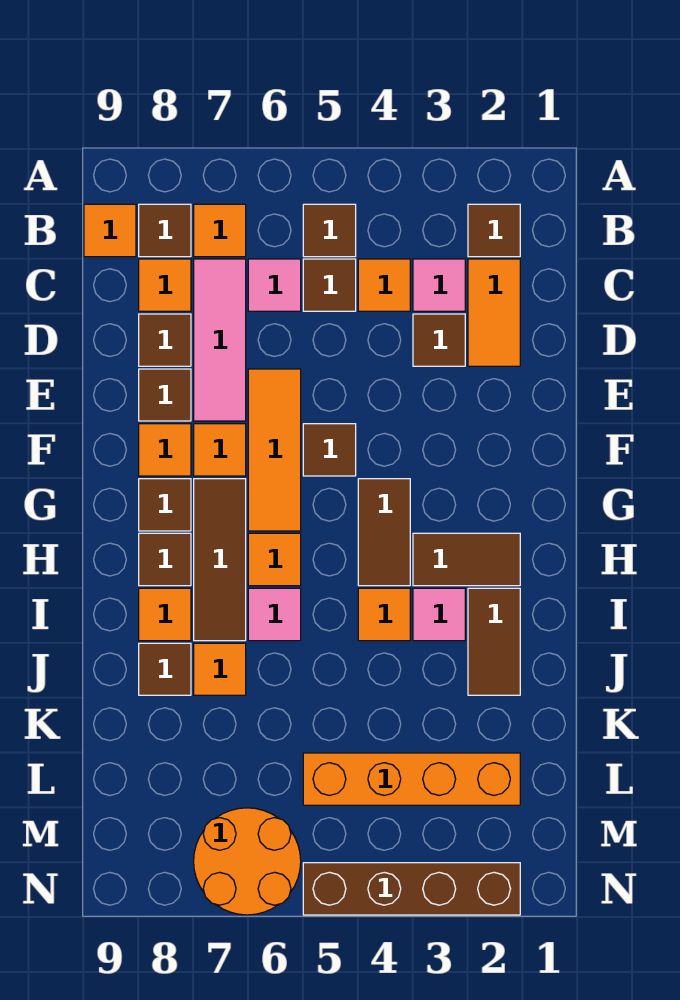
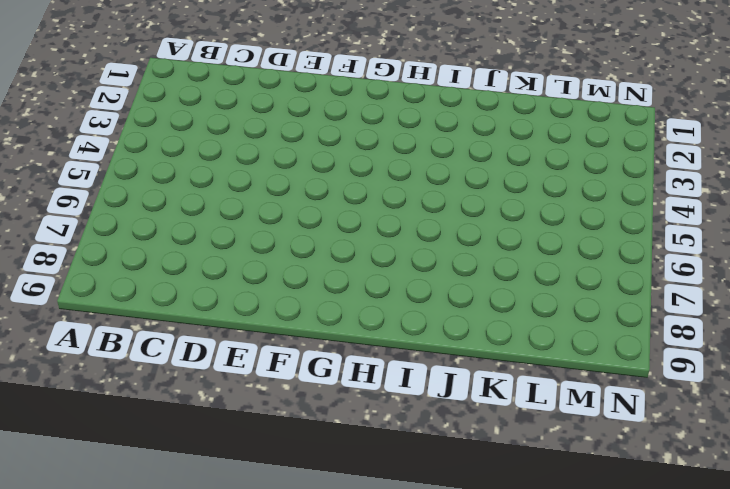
none -> brown 1x1 tile [468,204,520,257]
none -> brown 1x1 tile [303,204,356,257]
none -> orange 1x1 tile [194,204,246,257]
none -> brown 1x1 tile [139,204,191,257]

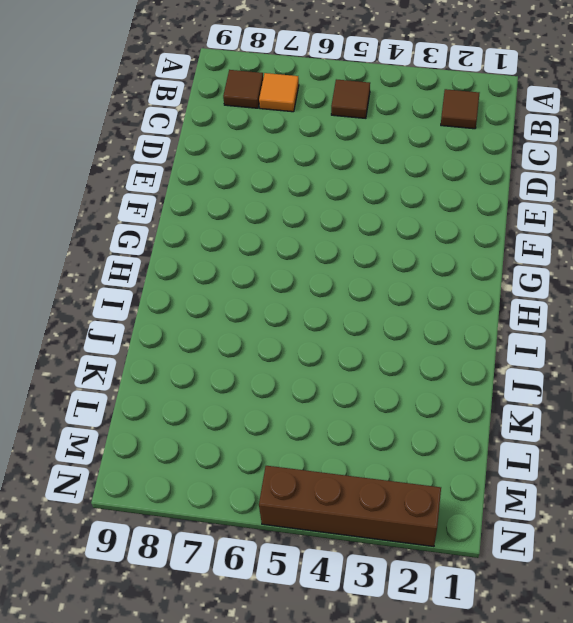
none -> orange 1x1 tile [84,204,136,257]
none -> orange 1x2 tile [468,259,520,366]
none -> pink 1x1 tile [413,259,465,311]
none -> orange 1x1 tile [358,259,410,311]

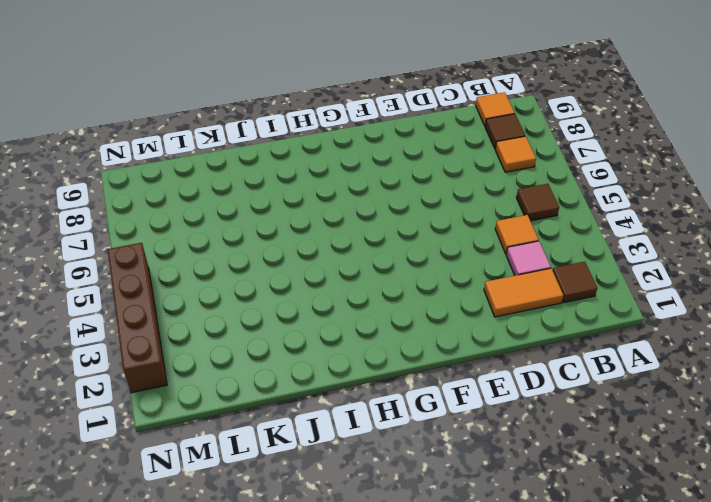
none -> brown 1x1 tile [303,259,356,311]
none -> pink 1x1 tile [248,259,301,311]
none -> pink 1x3 tile [194,259,246,421]
none -> orange 1x1 tile [139,259,191,311]

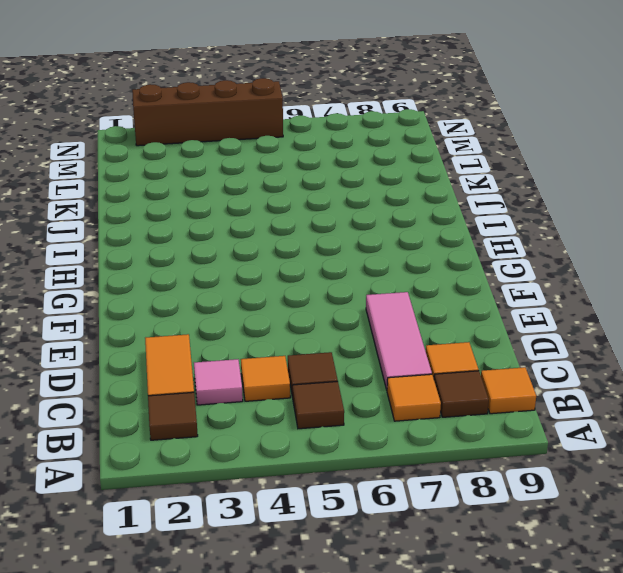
none -> pink 1x1 tile [248,259,301,311]
none -> brown 1x1 tile [413,314,465,366]
none -> brown 1x1 tile [139,314,191,366]
none -> orange 1x3 tile [248,369,301,531]

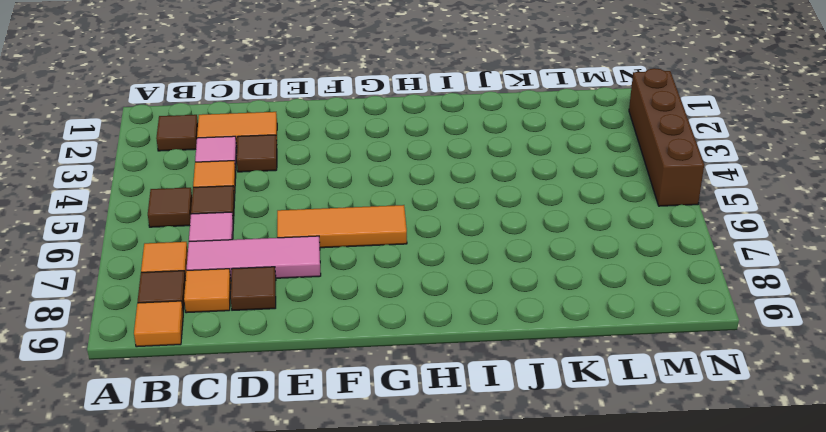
none -> brown 1x1 tile [139,369,191,421]
none -> brown 1x1 tile [303,424,356,476]
none -> orange 1x1 tile [194,424,246,476]
none -> orange 1x1 tile [139,424,191,476]

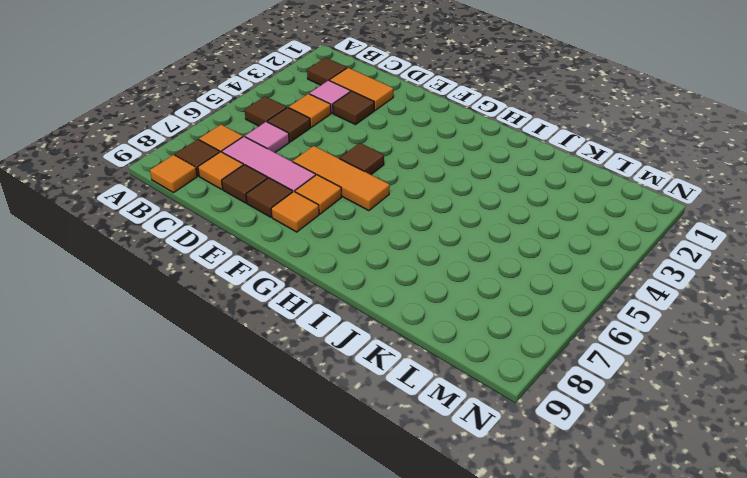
none -> brown 1x2 tile [358,479,410,586]
none -> brown 1x3 tile [194,479,246,641]
none -> brown 1x1 tile [139,479,191,531]
none -> brown 1x2 tile [413,533,520,586]

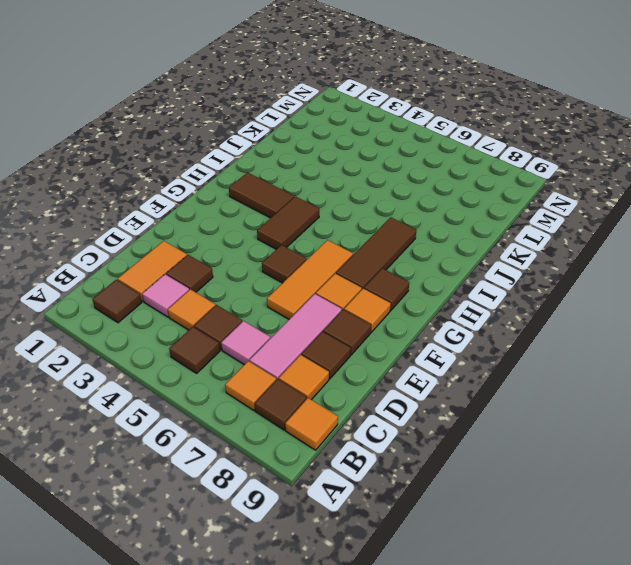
none -> orange 1x1 tile [248,533,301,586]
none -> brown 1x1 tile [139,533,191,586]
none -> brown 1x2 tile [468,588,520,695]
none -> pink 1x1 tile [413,588,465,641]

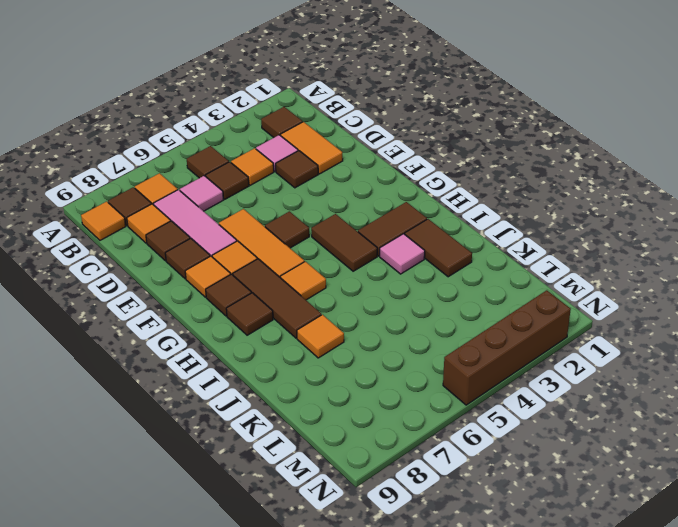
none -> orange 1x1 tile [358,588,410,641]
none -> pink 1x1 tile [248,588,301,641]
none -> orange 1x1 tile [139,588,191,641]
none -> brown 1x1 tile [139,643,191,695]

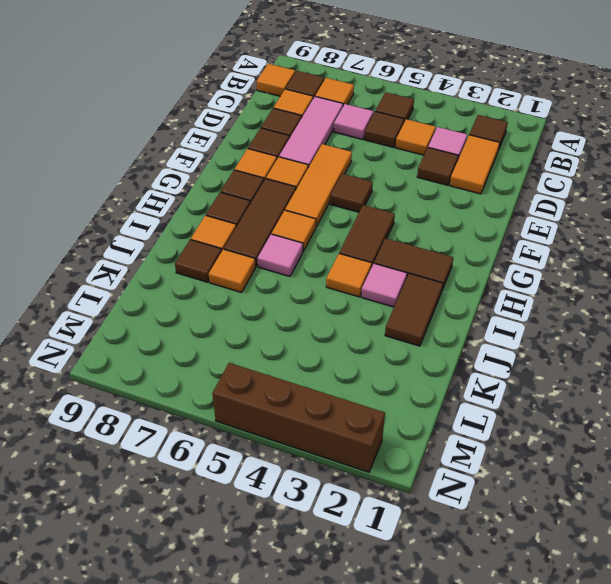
none -> orange 1x4 brick [303,753,520,805]
none -> orange 2x2 round brick [194,808,301,915]

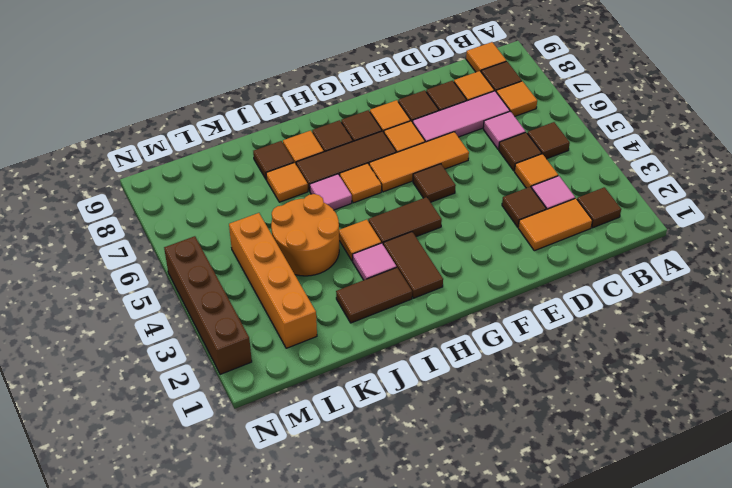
orange 2x2 round brick [271,194,339,276] -> orange 2x2 round brick moved to [194,808,301,915]

